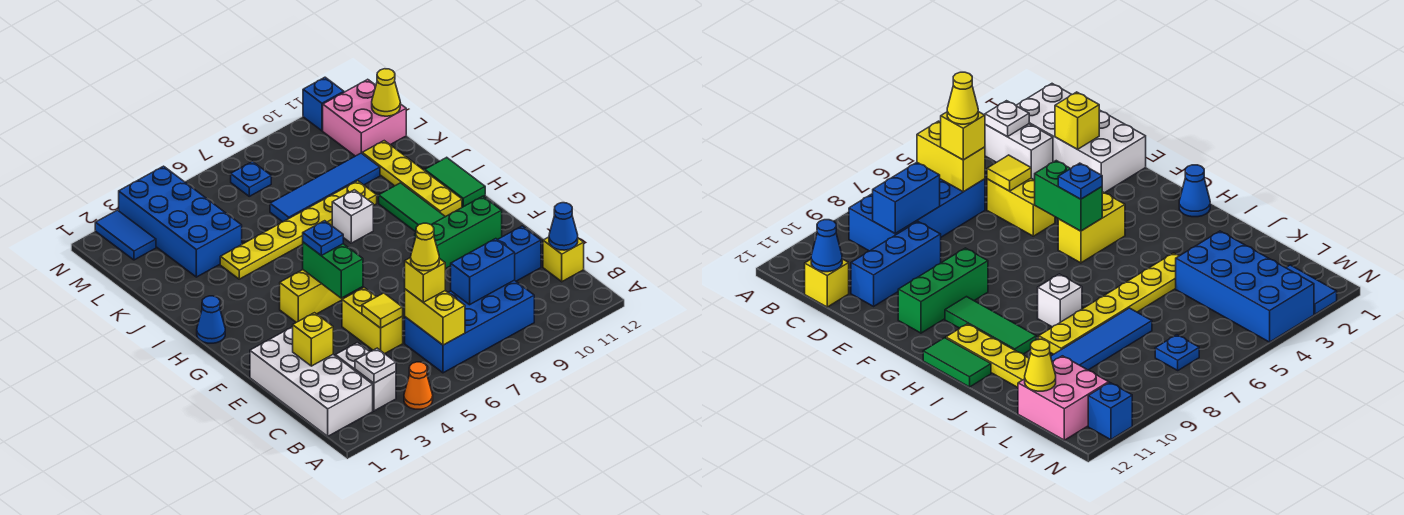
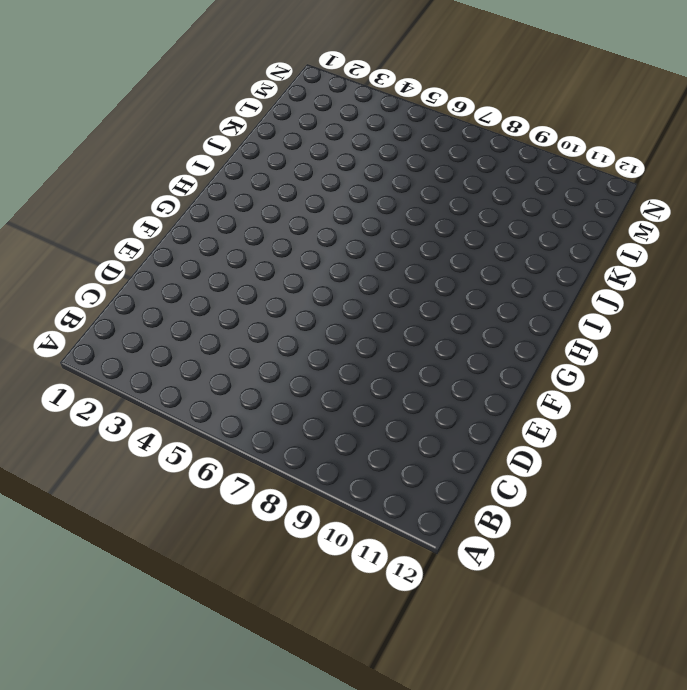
none -> orange 1x1 cone [404,362,433,409]
none -> white 2x4 brick [250,327,373,436]
none -> white 1x2 brick [335,343,396,411]
none -> blue 2x4 brick [405,280,534,373]

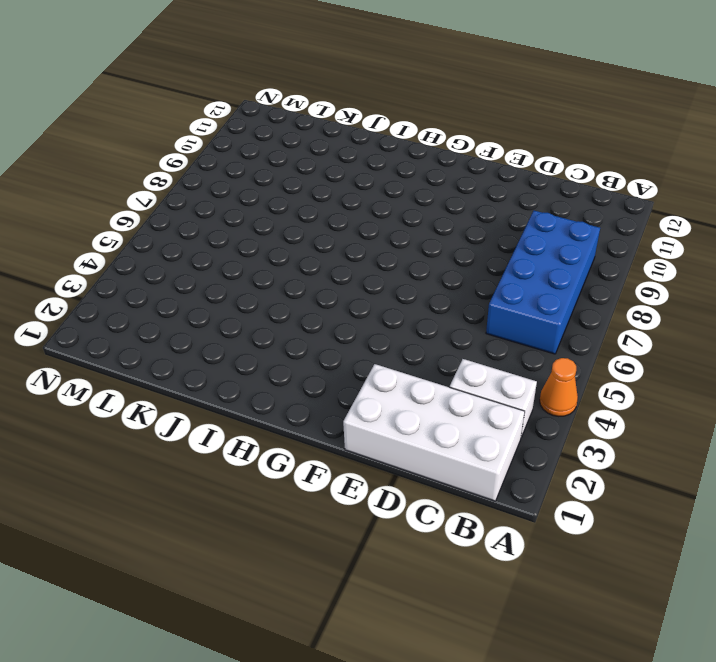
none -> yellow 1x1 brick [543,237,584,282]
none -> yellow 1x2 brick [342,288,403,354]
none -> blue 1x3 brick [498,226,541,281]
none -> green 1x3 brick [415,196,502,269]

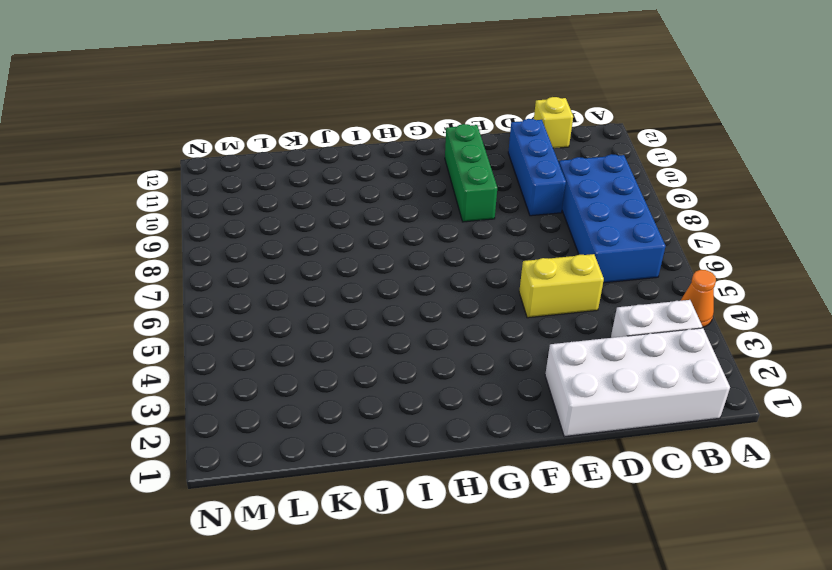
none -> yellow 1x2 brick [280,270,343,322]
none -> green 1x3 tile [379,183,445,232]
none -> blue 1x1 cone [197,296,225,343]
none -> yellow 1x4 plate [362,141,462,217]

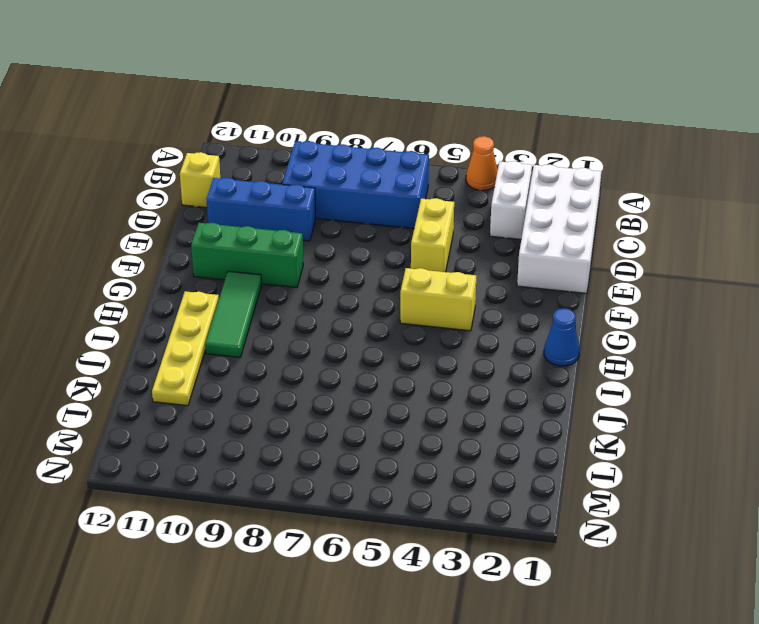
none -> green 1x2 tile [424,157,485,207]
none -> white 1x1 brick [332,190,373,243]
none -> yellow 1x6 plate [220,181,377,279]
none -> blue 2x4 brick [119,166,242,277]

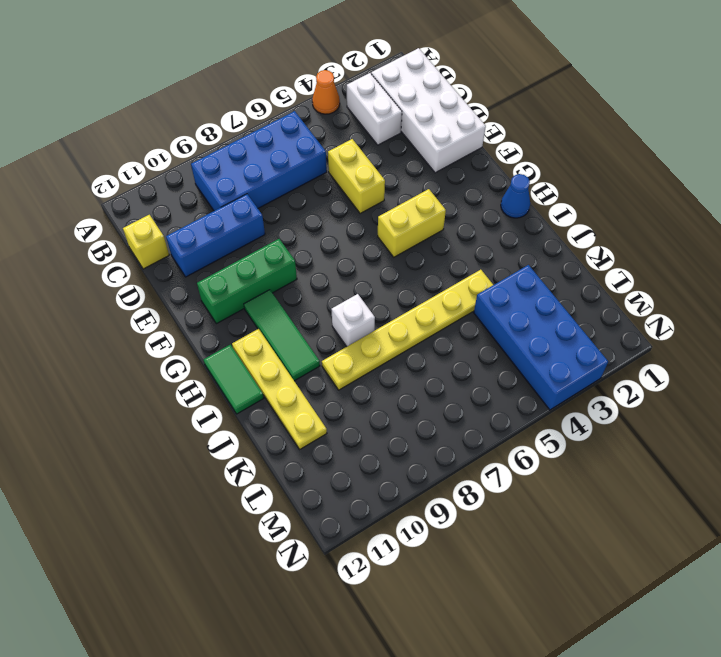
none -> blue 1x4 tile [270,153,380,222]
none -> pink 2x2 brick [323,79,406,156]
none -> blue 1x2 tile [95,210,156,260]
none -> blue 1x1 plate [231,162,271,196]

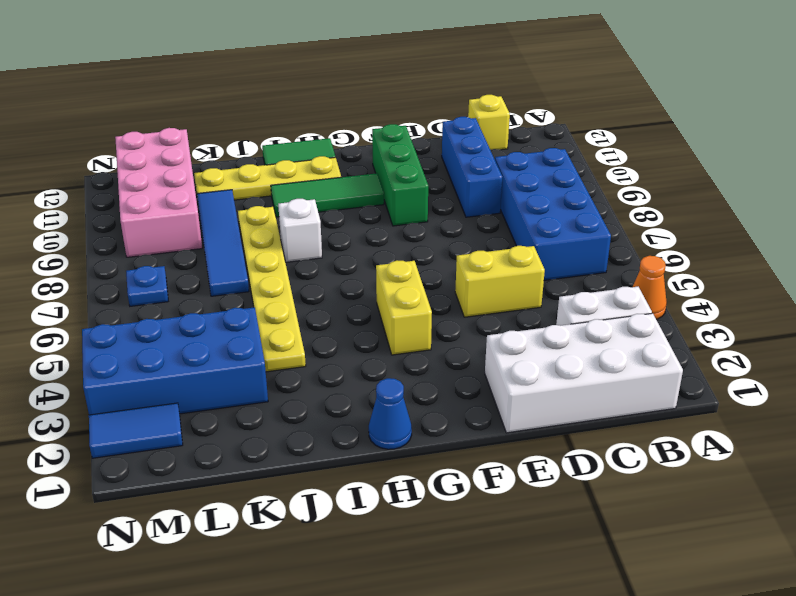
pink 2x4 brick [115,128,202,257] -> pink 2x2 brick [323,79,406,156]
none -> blue 1x1 brick [303,77,344,131]
none -> white 1x1 plate [355,348,396,383]
none -> yellow 1x2 brick [405,289,465,345]
none -> blue 1x2 brick [451,239,515,305]

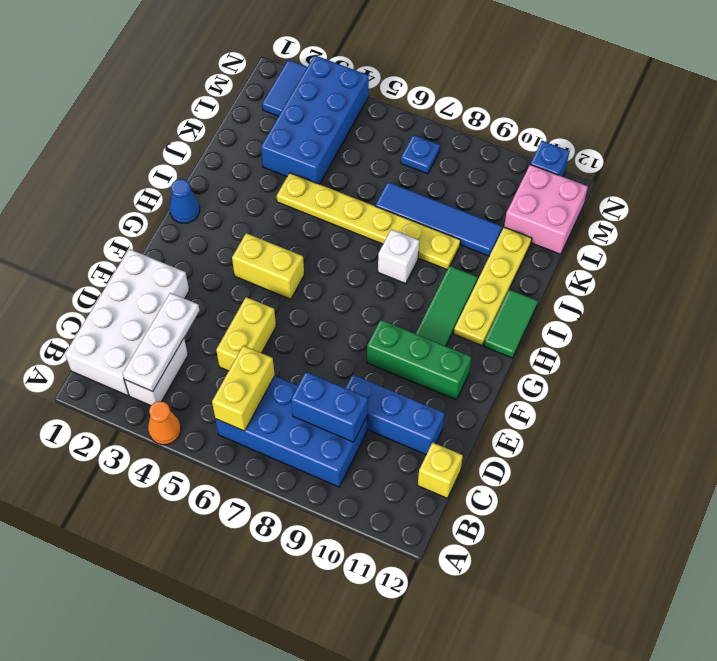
white 1x3 plate [123,293,199,391] -> white 1x1 plate [355,348,396,383]
none -> blue 1x1 cone [549,203,578,250]
none -> yellow 1x1 brick [293,313,333,366]
none -> yellow 1x1 tile [362,293,403,328]
none -> green 1x2 brick [303,242,363,298]

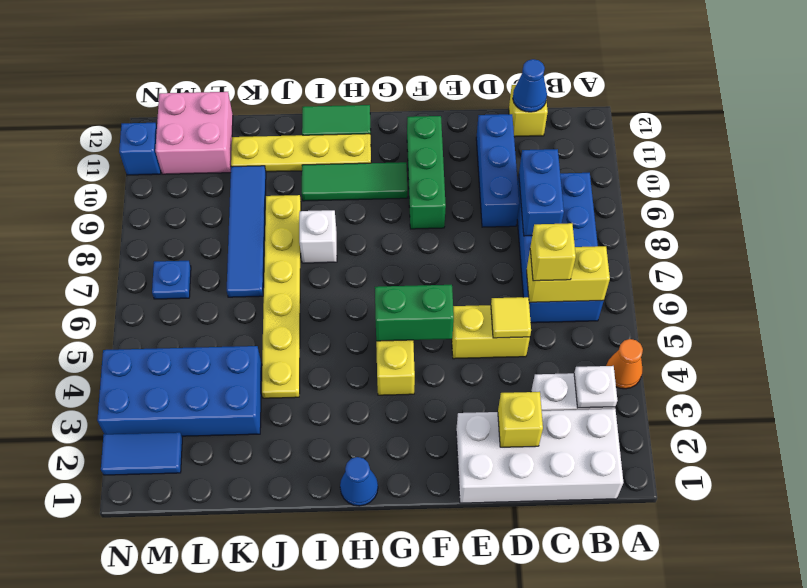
none -> yellow 1x1 cone [372,69,400,116]
none -> blue 1x1 plate [303,221,343,256]
none -> yellow 1x1 cone [411,223,439,271]

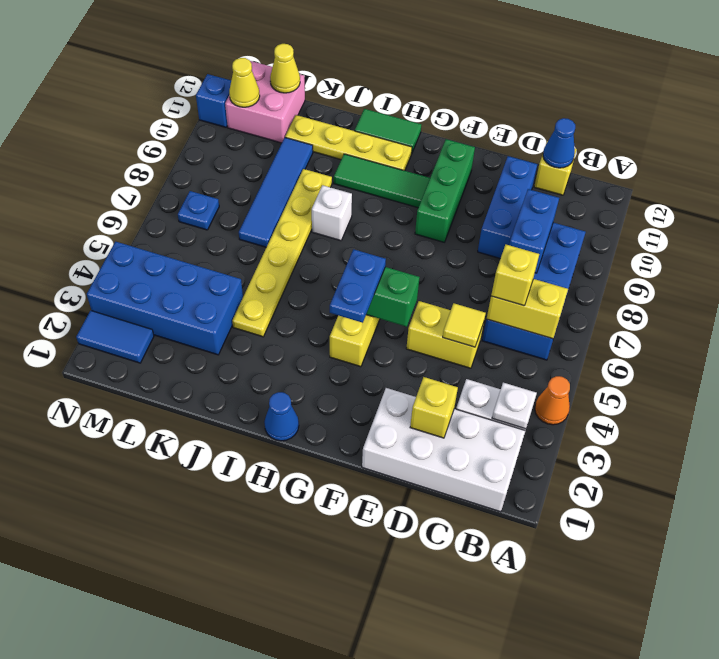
blue 1x2 plate [330,249,386,323] -> blue 1x1 plate [303,221,343,256]
yellow 1x1 cone [229,58,260,107] -> yellow 1x1 cone moved to [411,223,439,271]

